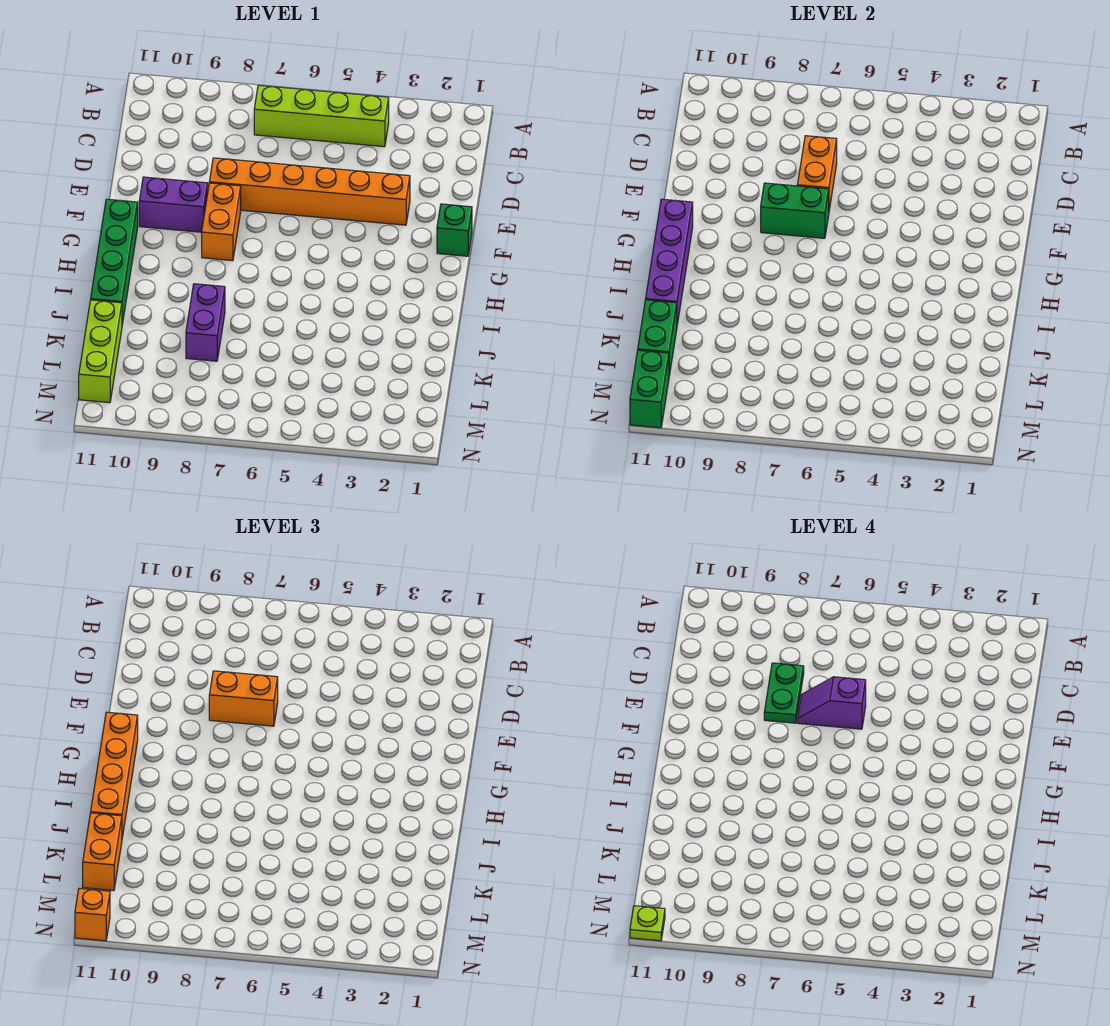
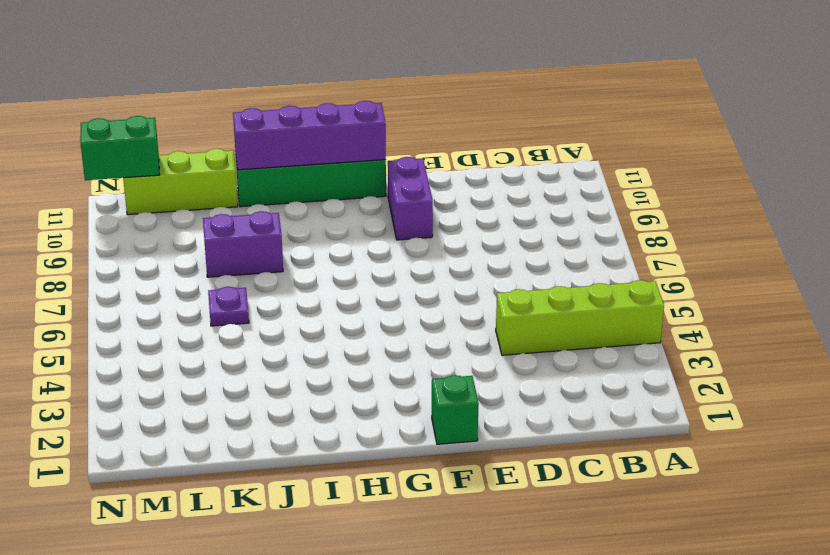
lime 1x4 brick [496,280,664,355] -> lime 1x4 brick turned to [254,85,389,147]
purple 1x1 plate [208,287,249,326] -> none
none -> orange 1x6 brick [209,158,410,225]
none -> orange 1x2 brick [202,183,241,261]
none -> orange 1x2 brick [797,136,837,210]

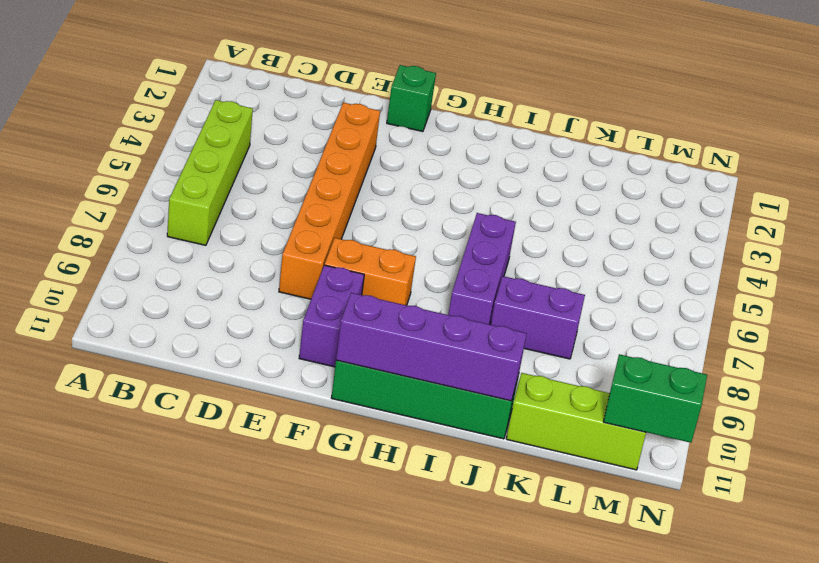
purple 1x3 brick [448,213,516,324] -> none
none -> orange 1x2 brick [797,136,837,210]
none -> green 1x2 brick [761,183,829,238]
none -> green 1x2 brick [638,300,677,375]

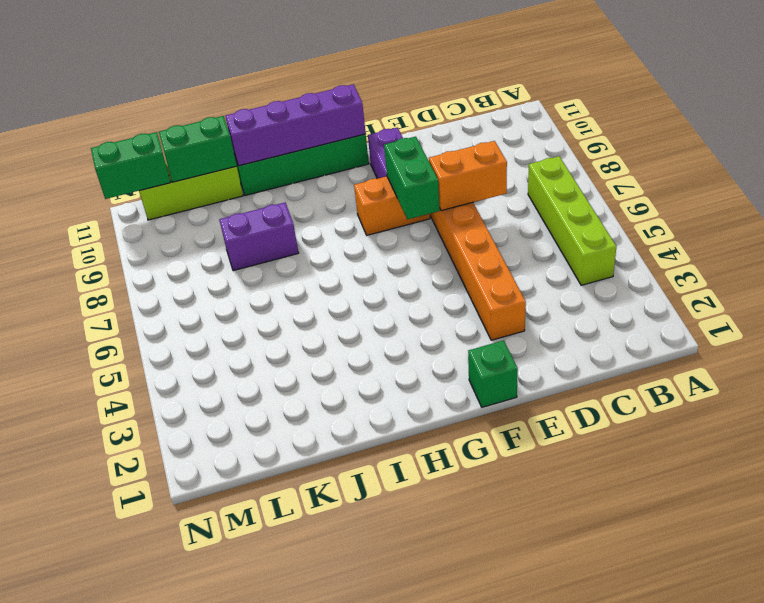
none -> orange 1x2 brick [209,671,278,726]
none -> orange 1x4 brick [91,712,138,837]
none -> orange 1x2 brick [83,813,122,890]

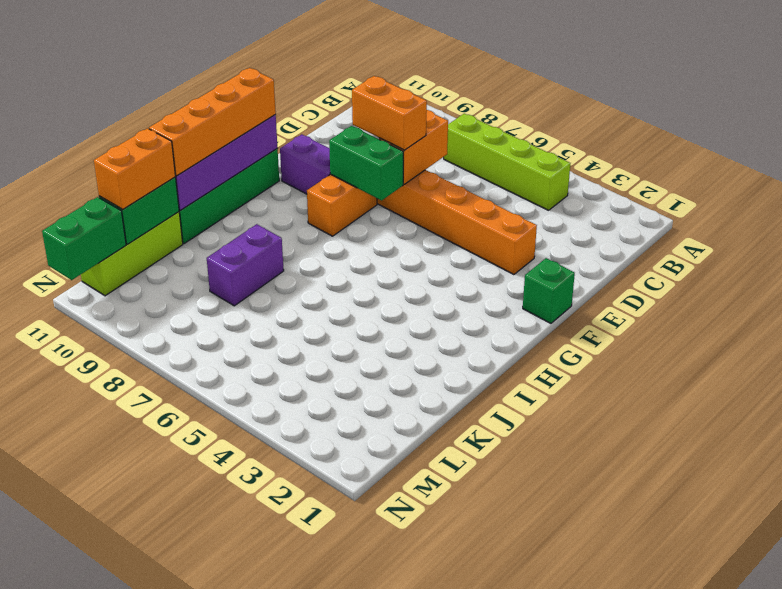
none -> orange 1x1 brick [75,889,110,941]
none -> green 1x2 plate [764,663,804,723]
none -> purple 1x2 slope [797,677,866,729]

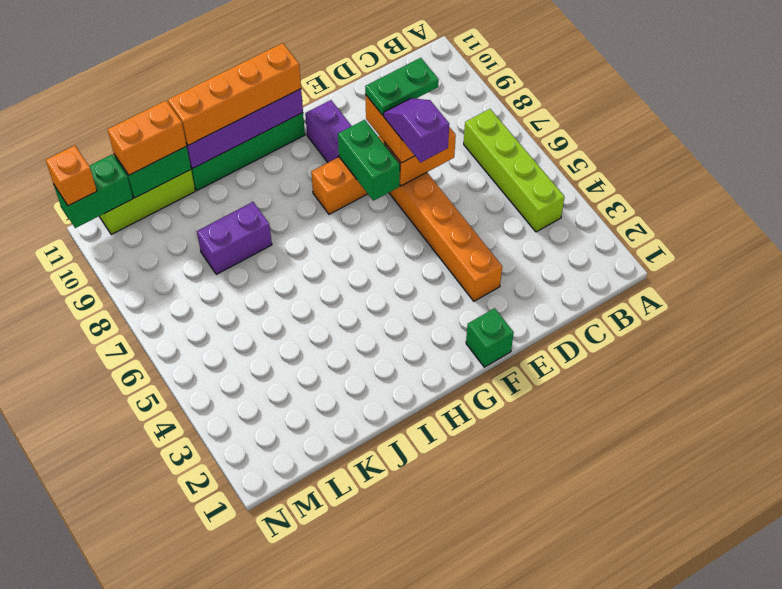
none -> lime 1x1 plate [630,906,665,941]

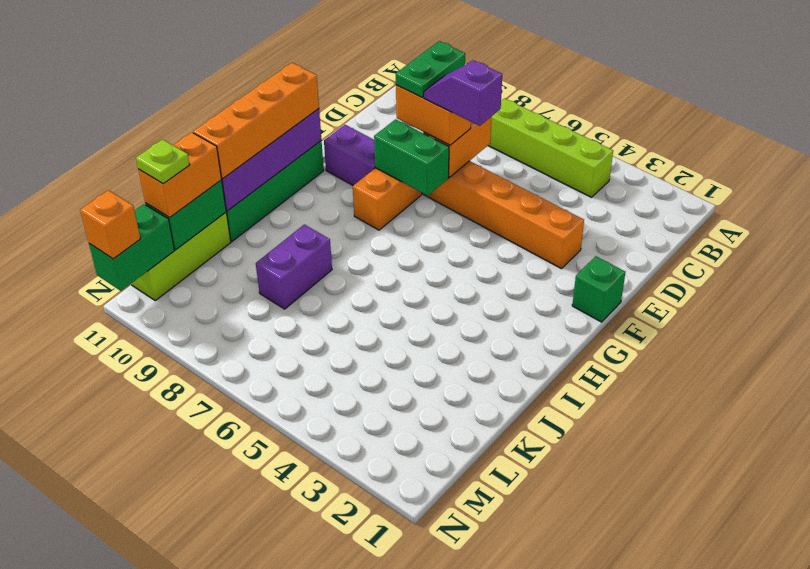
lime 1x1 plate [136,139,190,184] -> lime 1x1 plate moved to [630,906,665,941]

